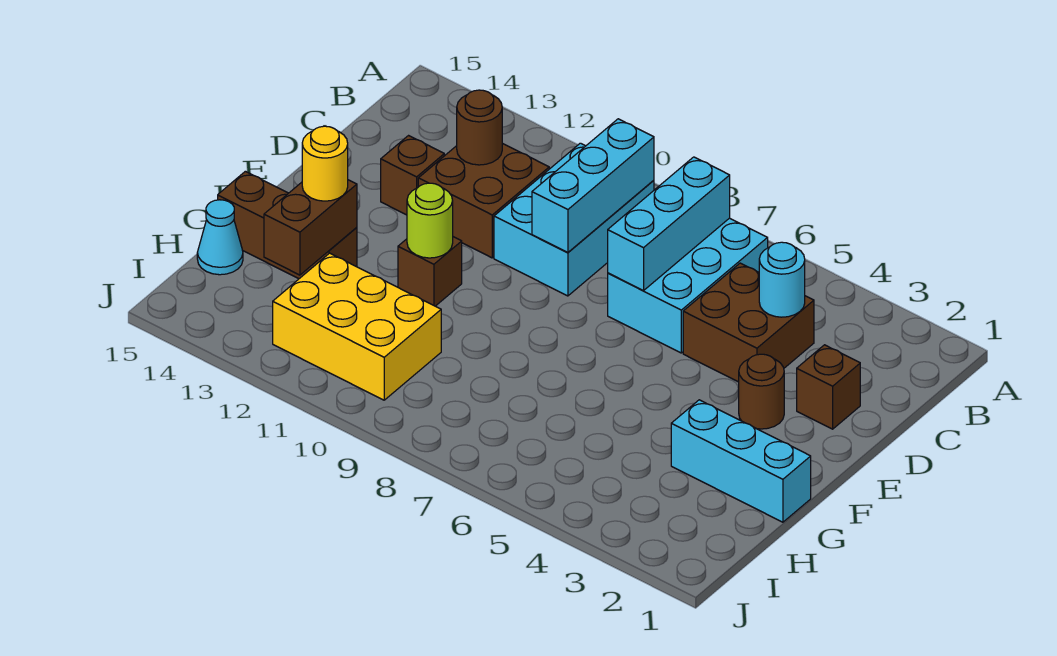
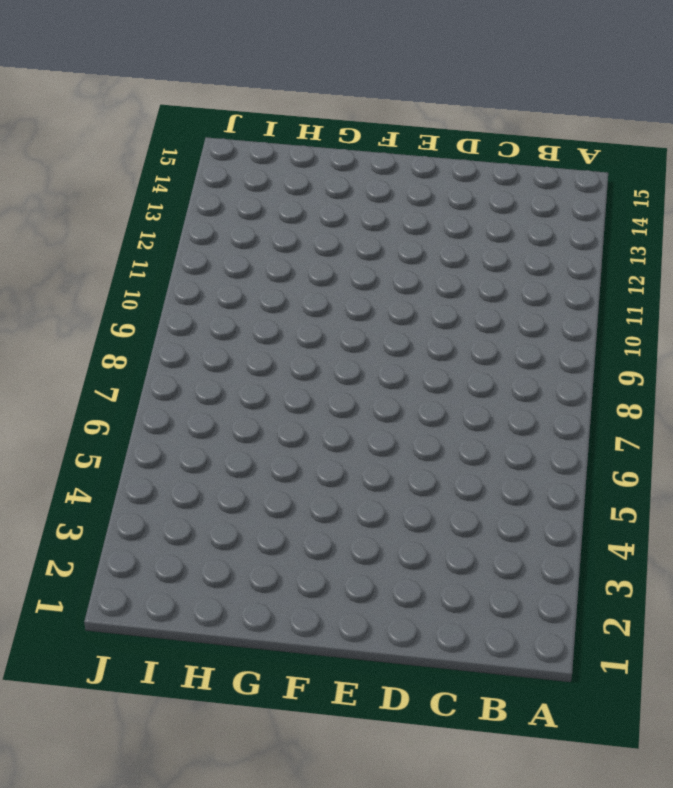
none -> cyan 2x3 brick [608,218,768,353]
none -> cyan 2x3 brick [494,143,654,296]
none -> brown 2x2 brick [683,263,814,382]

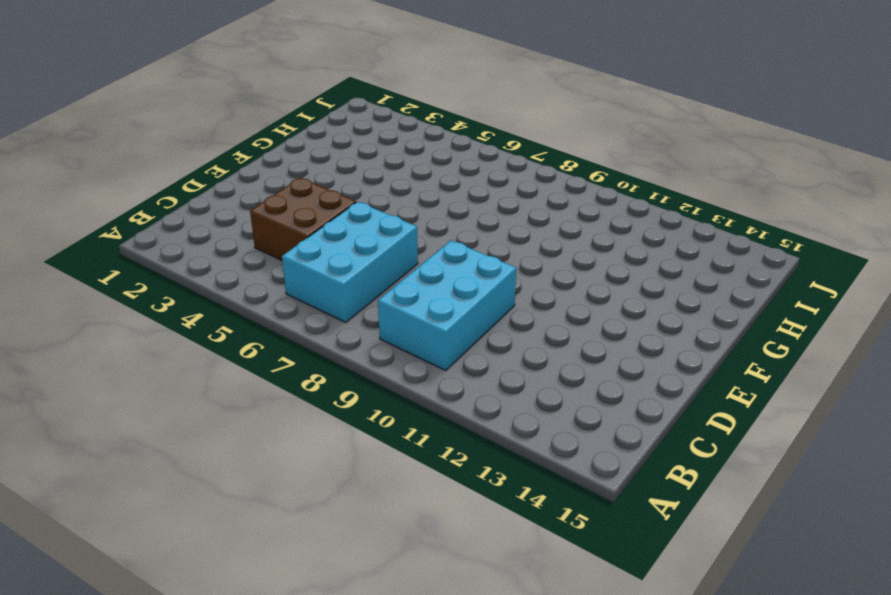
none -> brown 2x2 brick [418,143,549,258]
none -> brown 1x1 brick [797,345,860,429]
none -> brown 1x1 brick [381,136,444,215]

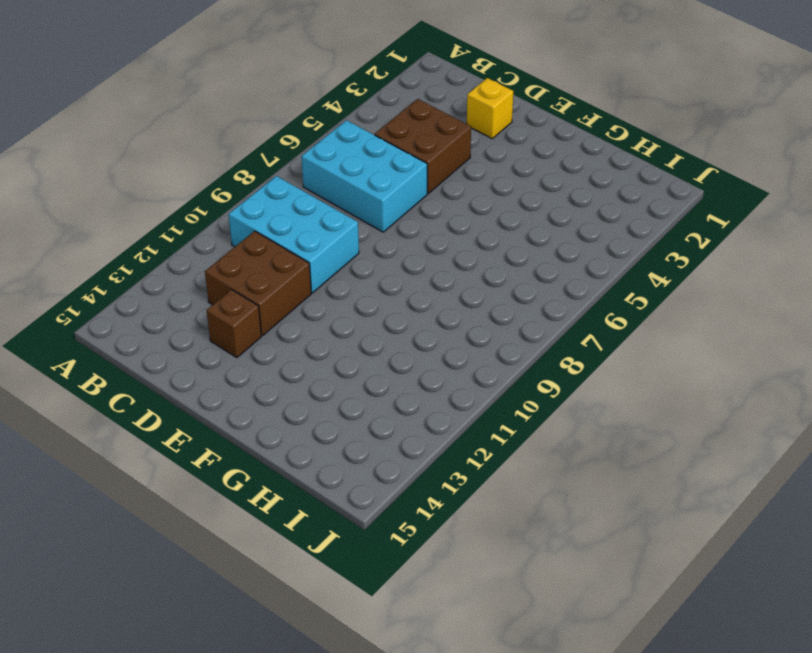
yellow 1x1 brick [467,78,513,139] -> brown 1x1 brick [797,345,860,429]
none -> brown 1x1 round brick [739,354,784,429]
none -> brown 1x1 brick [398,237,462,306]
none -> cyan 1x3 brick [671,400,811,522]

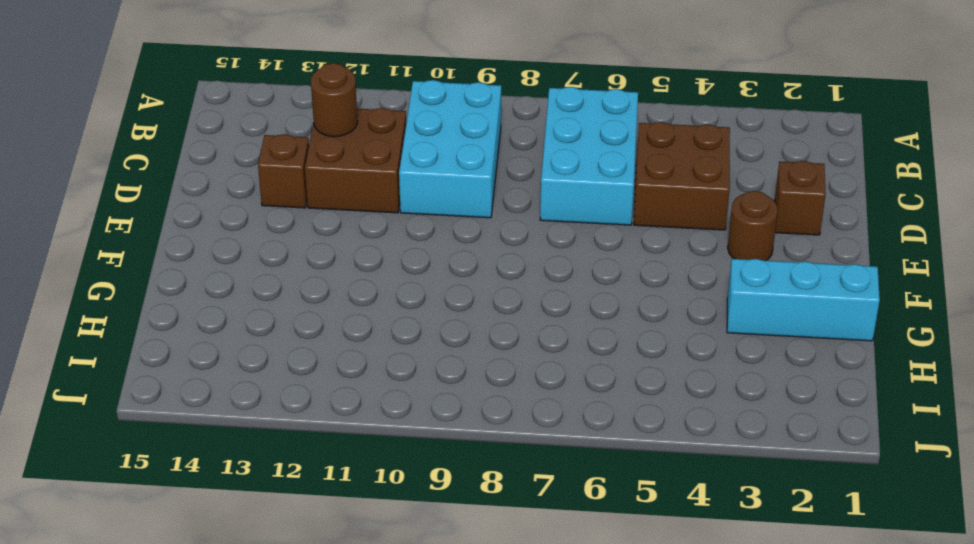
none -> brown 1x1 brick [398,237,462,306]
none -> brown 1x3 brick [218,171,357,279]
none -> yellow 2x3 brick [273,253,441,400]

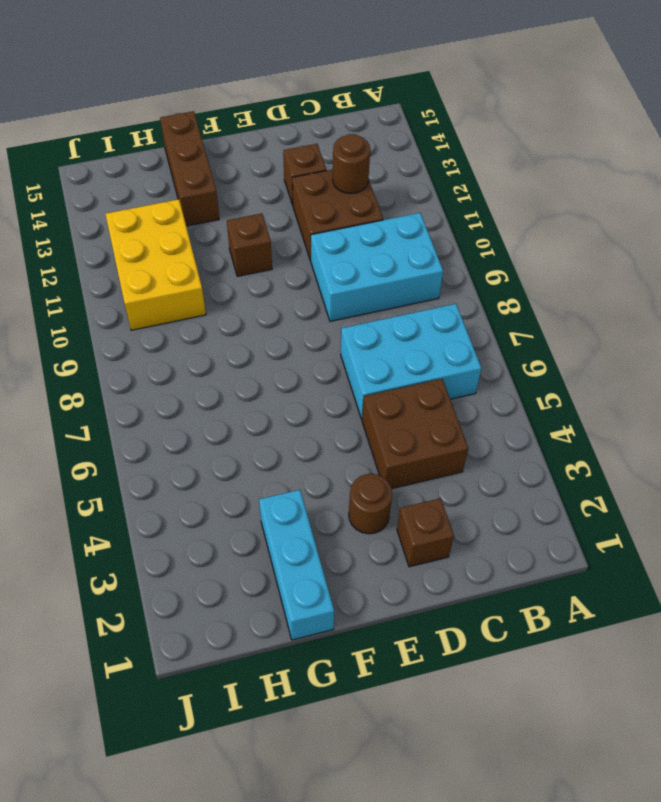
none -> cyan 1x1 cone [197,200,243,275]
none -> cyan 1x3 brick [608,157,730,291]
none -> cyan 1x3 brick [532,119,654,252]

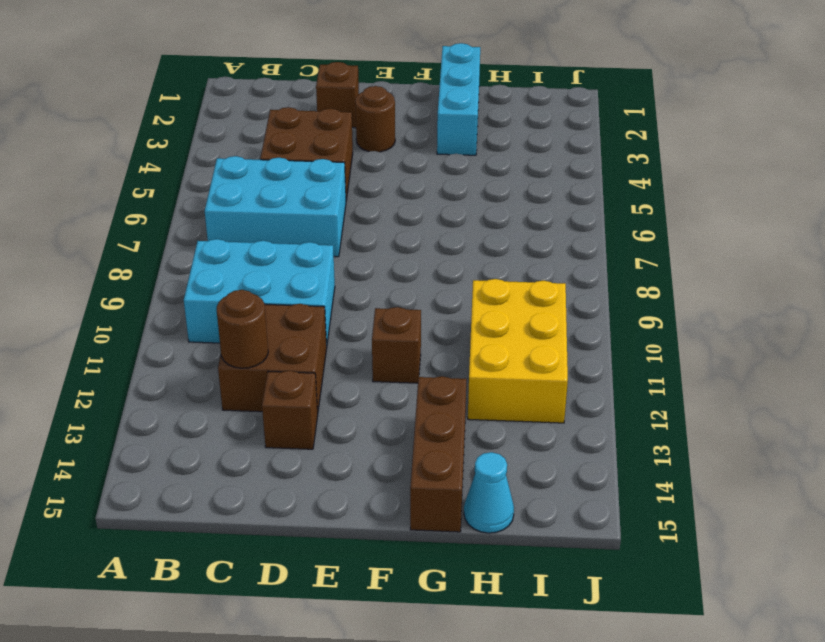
none -> cyan 1x3 brick [608,157,730,291]
none -> cyan 1x3 brick [532,119,654,252]
none -> cyan 1x1 round brick [759,242,805,317]

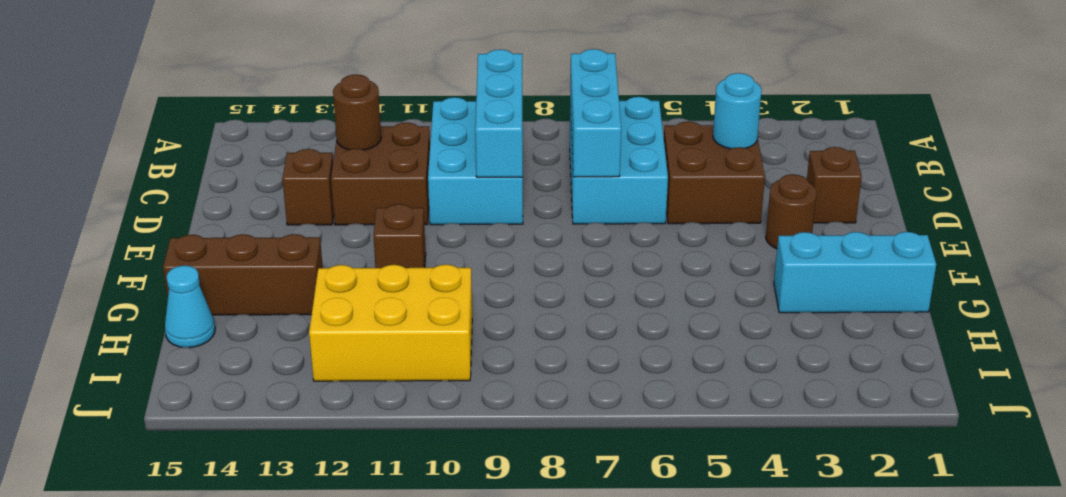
none -> lime 1x1 round brick [407,183,453,258]
none -> brown 1x2 brick [264,180,357,275]
none -> yellow 1x1 round brick [302,126,348,201]

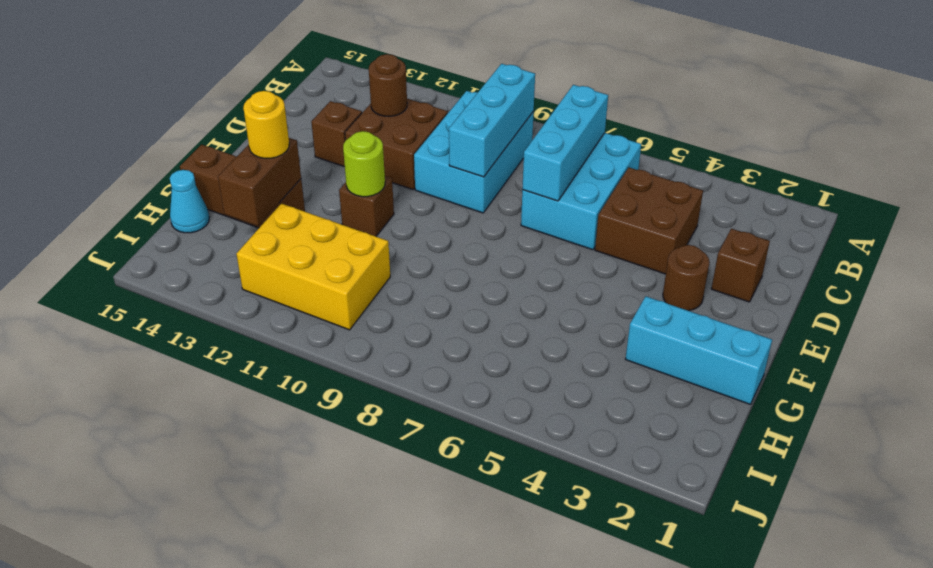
none -> cyan 1x1 round brick [759,242,805,317]

